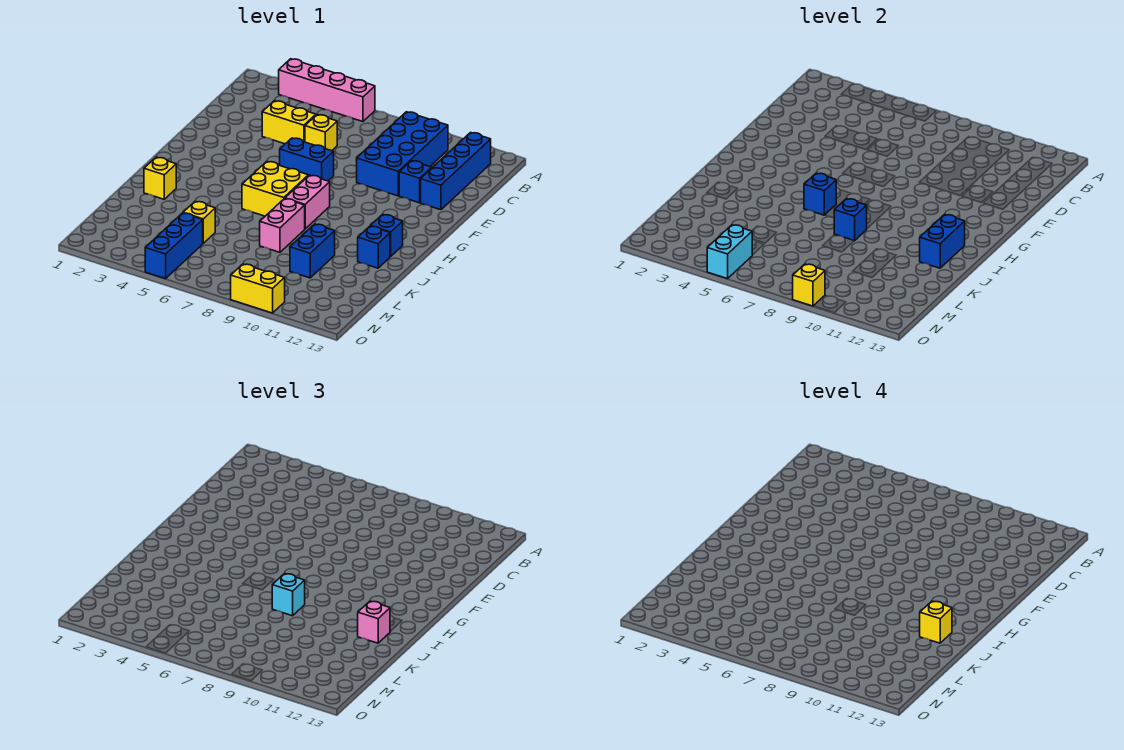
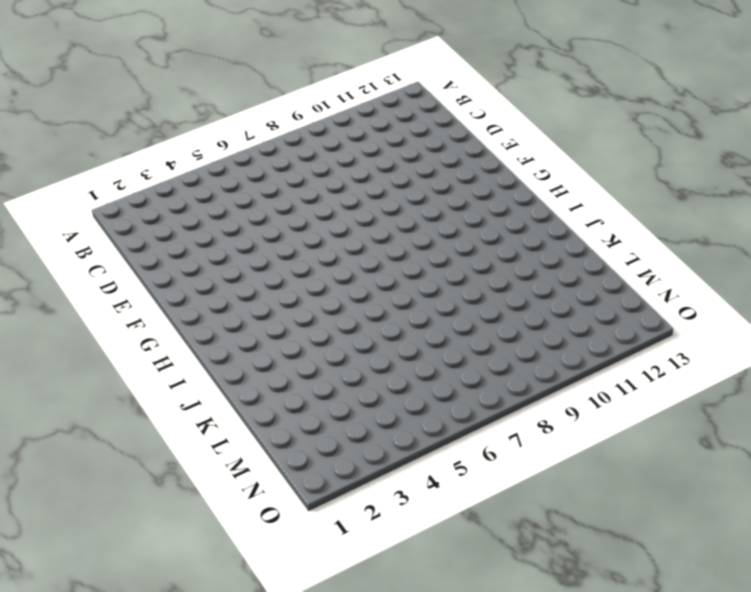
none -> pink 1x4 brick [279,59,375,122]
none -> blue 2x4 brick [357,112,448,196]
none -> blue 1x4 brick [421,133,491,210]

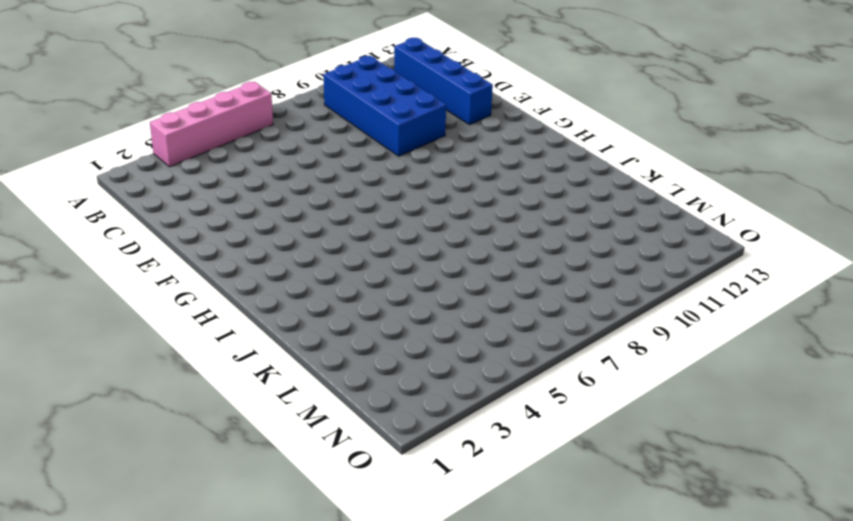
none -> yellow 1x2 brick [262,101,316,144]
none -> yellow 1x1 brick [305,115,337,151]
none -> blue 1x1 brick [399,161,432,203]

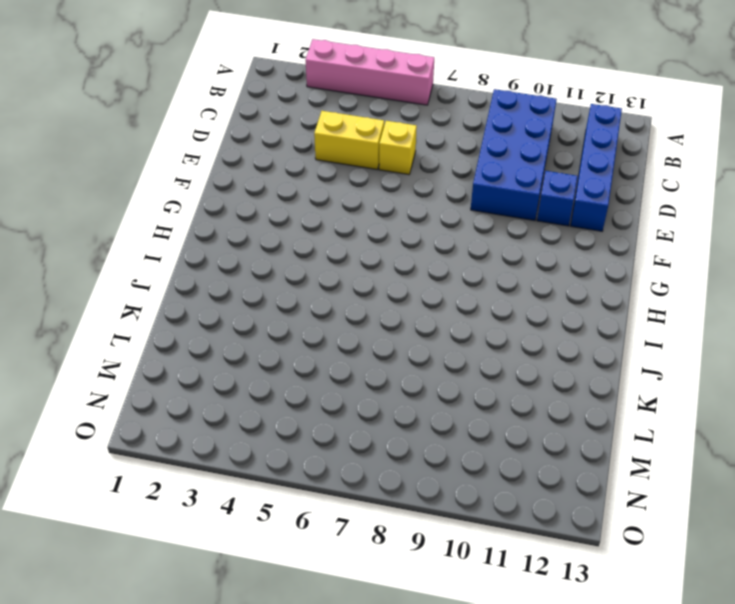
none -> blue 1x2 brick [280,138,334,181]
none -> yellow 2x2 brick [242,161,308,216]
none -> pink 1x2 brick [285,175,330,229]

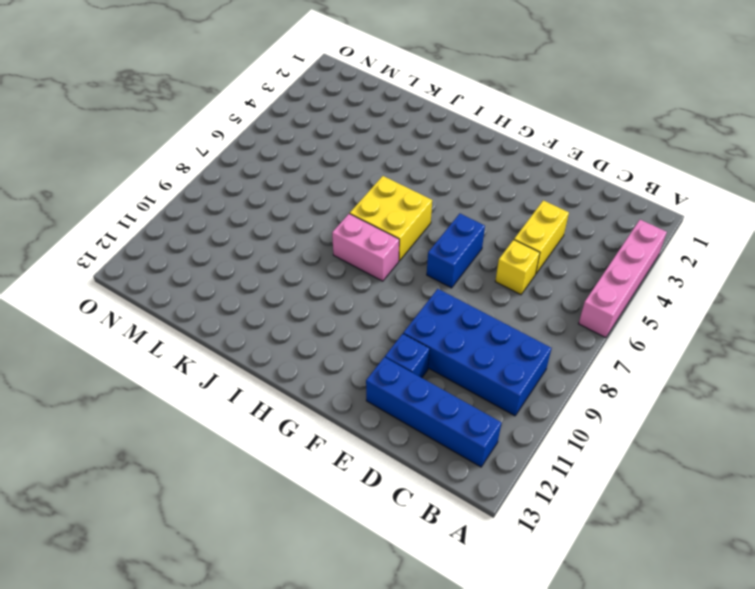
none -> blue 1x1 brick [370,215,403,257]
none -> yellow 1x1 brick [144,157,176,199]
none -> pink 1x2 brick [260,199,305,252]

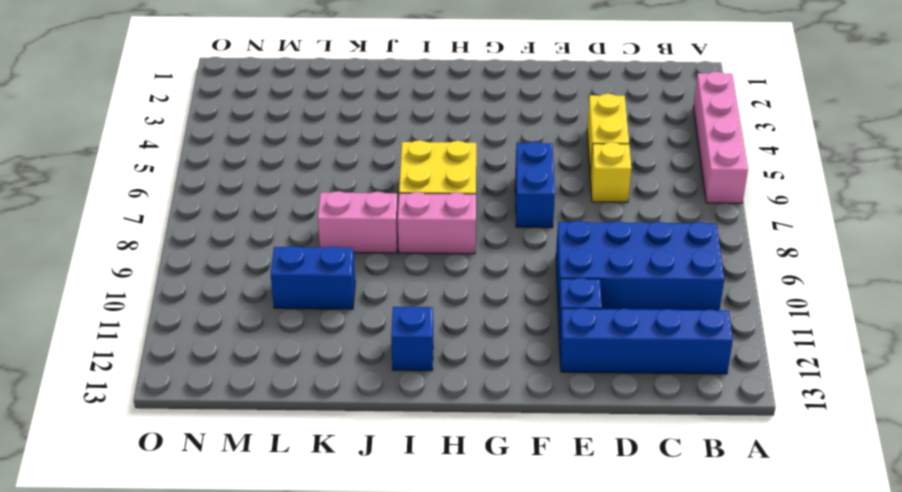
none -> yellow 1x1 brick [144,157,176,199]
none -> blue 1x1 brick [358,226,390,268]
none -> yellow 1x1 brick [183,201,215,243]

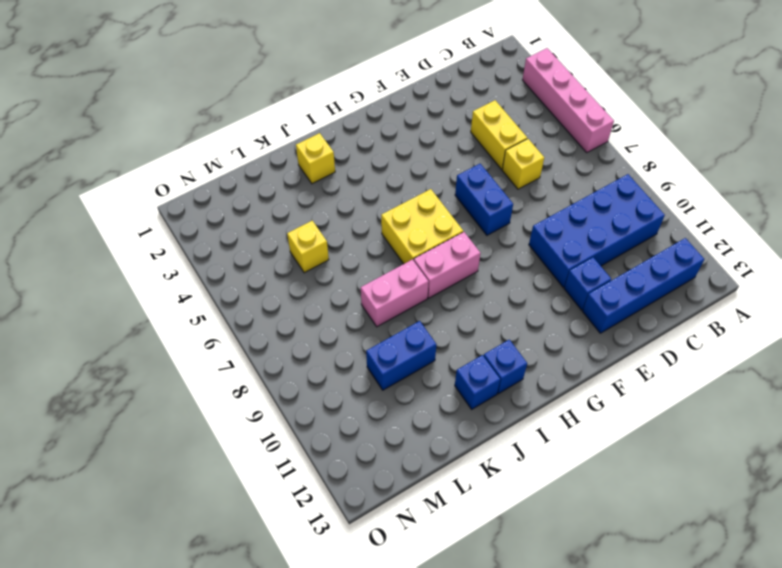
none -> blue 1x3 brick [145,213,203,279]
none -> yellow 1x2 brick [231,264,285,313]
none -> blue 1x1 brick [804,173,836,215]

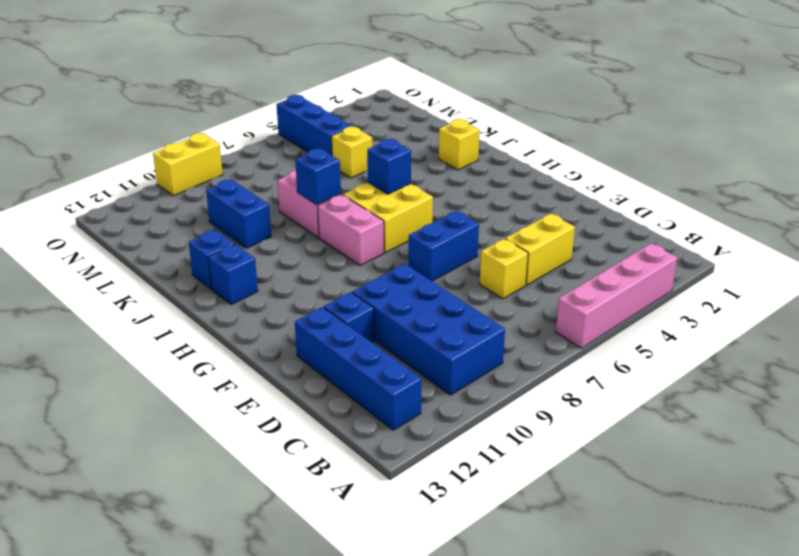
none -> blue 1x2 brick [920,215,965,268]
none -> cyan 1x2 brick [707,225,752,279]
none -> yellow 1x1 brick [793,264,825,306]

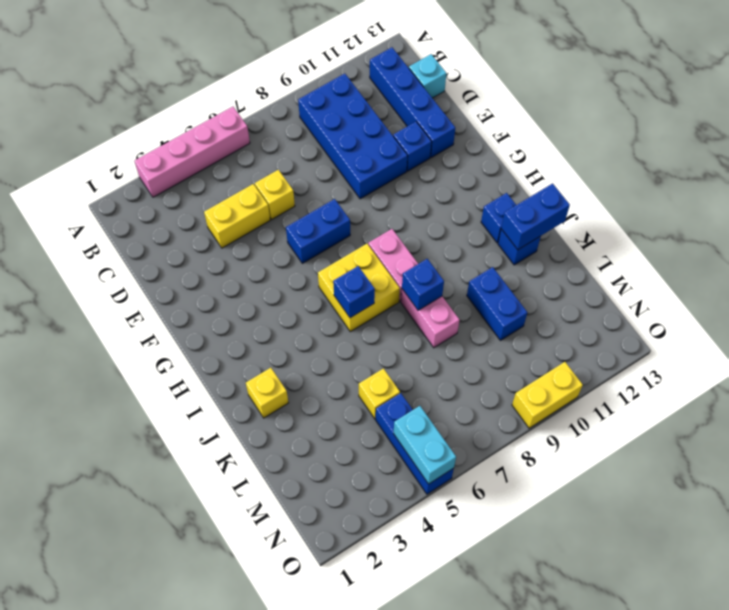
cyan 1x1 brick [409,54,446,98] -> cyan 1x1 brick moved to [272,574,305,616]
blue 1x2 brick [501,183,570,250] -> blue 1x2 brick turned to [920,215,965,268]
none -> yellow 1x1 brick [793,264,825,306]
none -> pink 1x1 brick [358,601,390,643]
none -> yellow 1x1 brick [920,601,952,643]

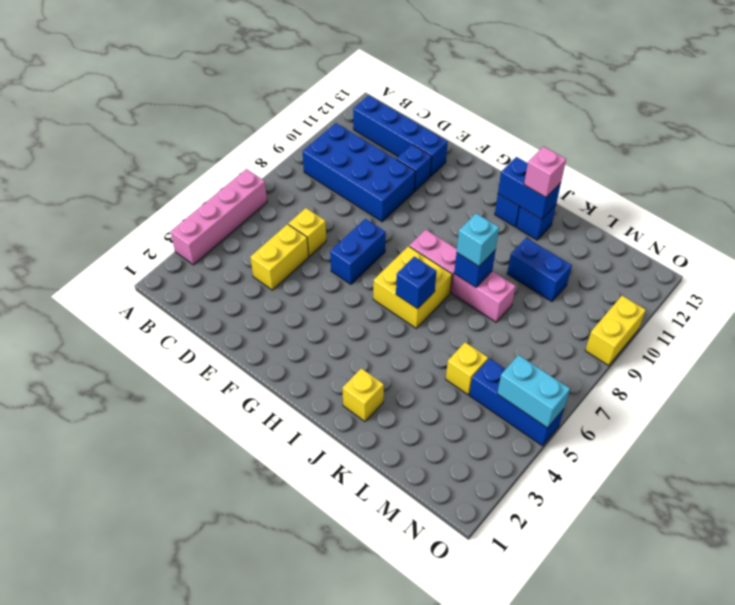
none -> yellow 1x1 brick [793,264,825,306]
none -> yellow 1x1 brick [920,601,952,643]

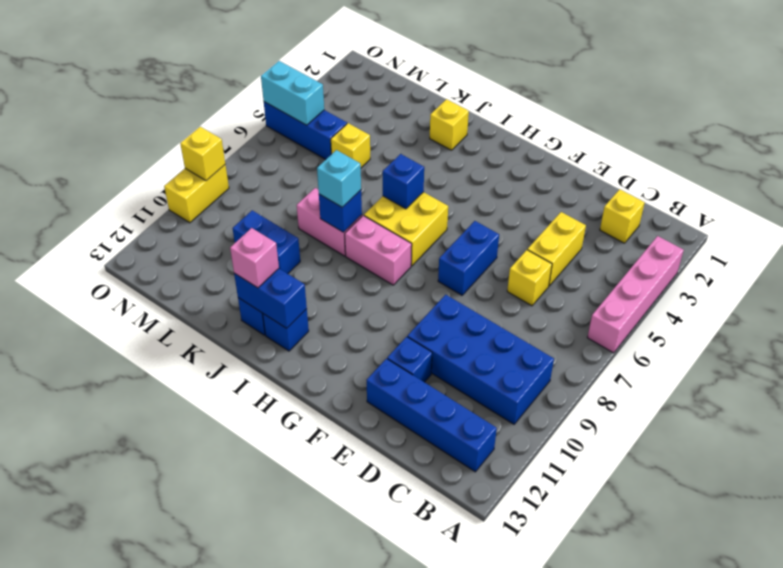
yellow 1x1 brick [600,189,645,243] -> yellow 1x1 brick moved to [920,601,952,643]

